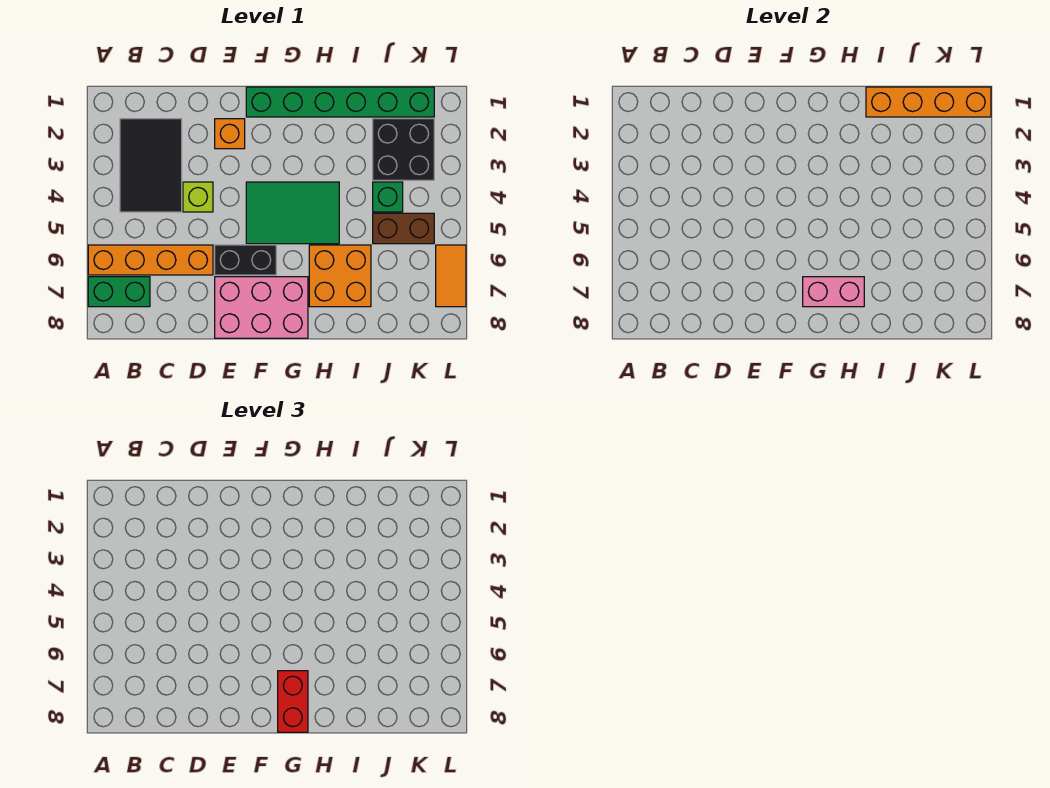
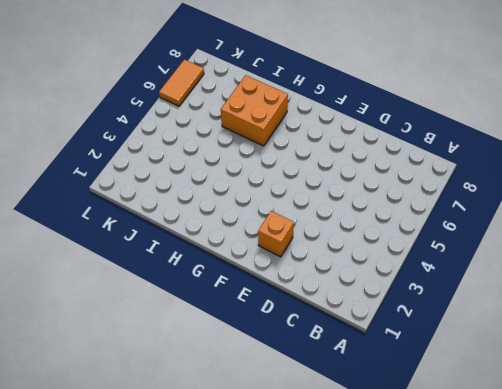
none -> orange 1x4 brick [88,245,213,275]
none -> green 1x2 brick [88,277,150,307]
none -> black 2x3 tile [120,119,182,212]

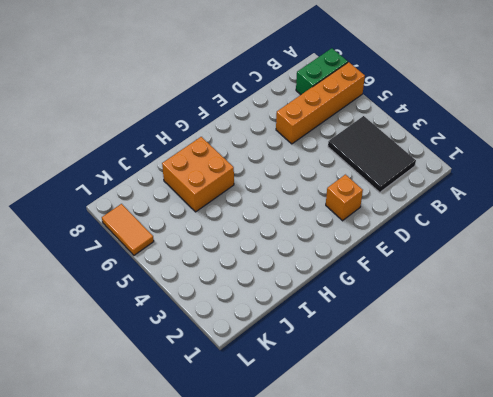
none -> lime 1x1 brick [183,182,213,212]
none -> black 1x2 brick [215,245,276,275]
none -> pink 2x3 brick [215,277,308,338]

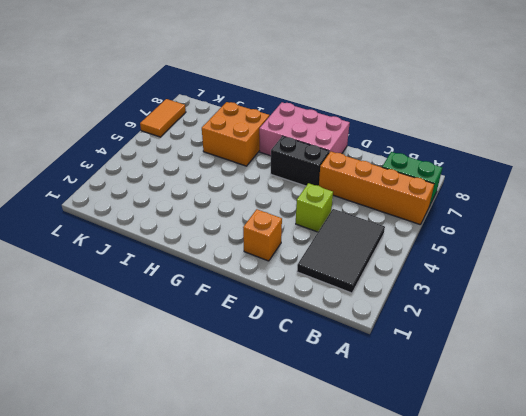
none -> green 1x6 brick [246,87,434,117]
none -> green 2x3 tile [246,182,339,244]
none -> black 2x2 brick [373,119,434,180]

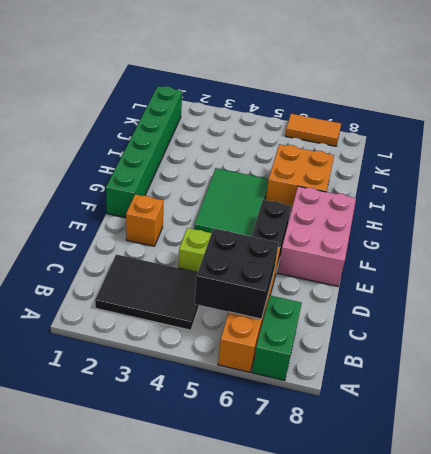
black 2x2 brick [195,228,279,319] -> black 2x2 brick moved to [373,119,434,180]
none -> green 1x1 brick [373,182,403,212]
none -> brown 1x2 brick [373,213,434,244]
none -> pink 1x2 brick [803,277,864,307]

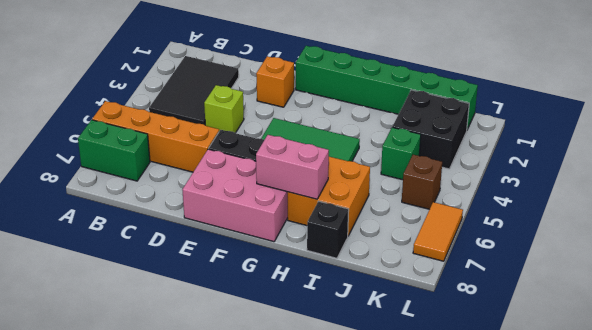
black 1x1 brick [307,201,349,258] -> none
brown 1x1 brick [402,155,442,209] -> brown 1x2 brick [373,213,434,244]
none -> orange 1x4 brick [866,87,991,117]
none -> red 1x2 brick [278,671,308,732]

